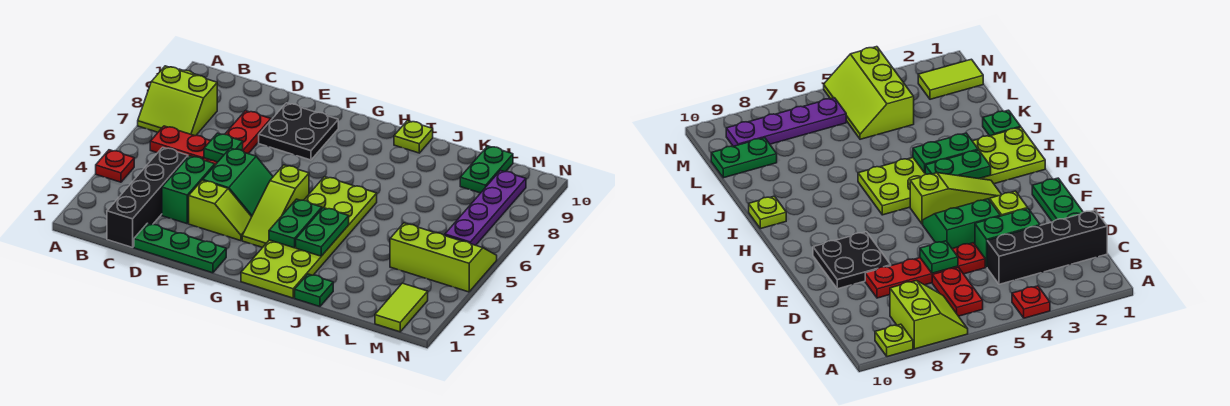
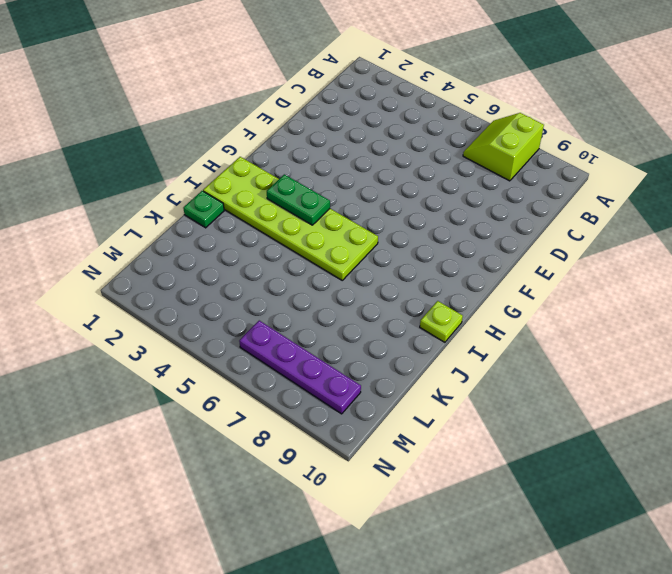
none -> red 1x1 plate [96,150,134,182]
none -> lime 1x1 plate [875,324,913,357]
none -> red 1x2 plate [150,126,210,159]

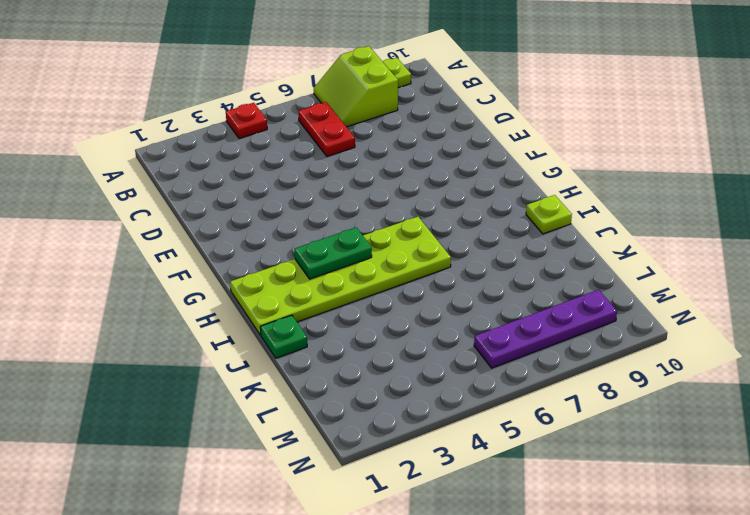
none -> black 1x4 brick [107,147,188,248]
none -> green 1x3 plate [134,223,226,273]
none -> green 1x2 brick [162,156,215,224]

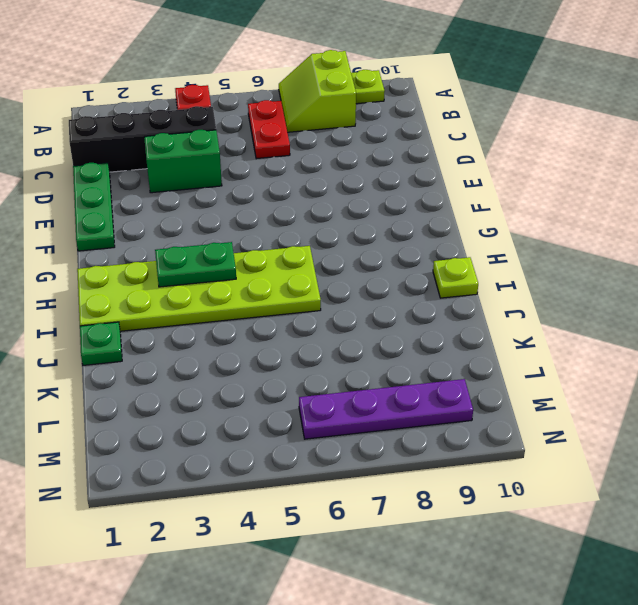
none -> red 1x4 plate [203,111,271,165]
none -> lime 1x2 slope [189,180,251,241]
none -> green 2x2 slope [203,148,273,217]

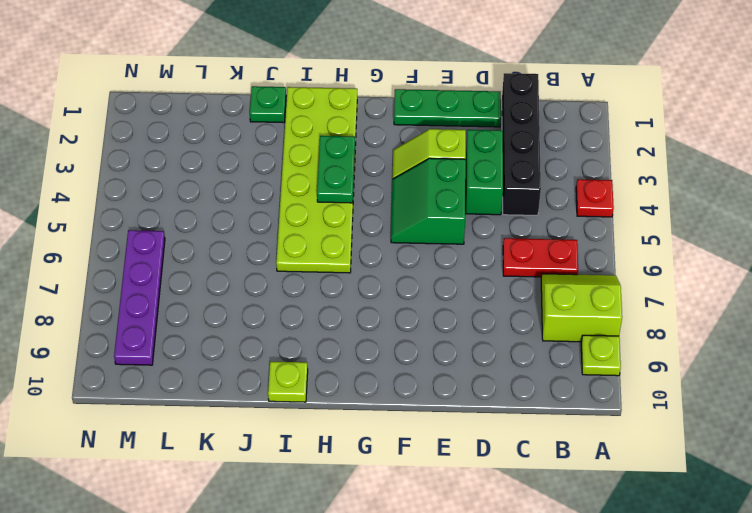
none -> red 1x4 plate [203,111,271,165]
none -> black 2x2 plate [259,103,338,160]
none -> lime 1x3 slope [242,165,309,248]

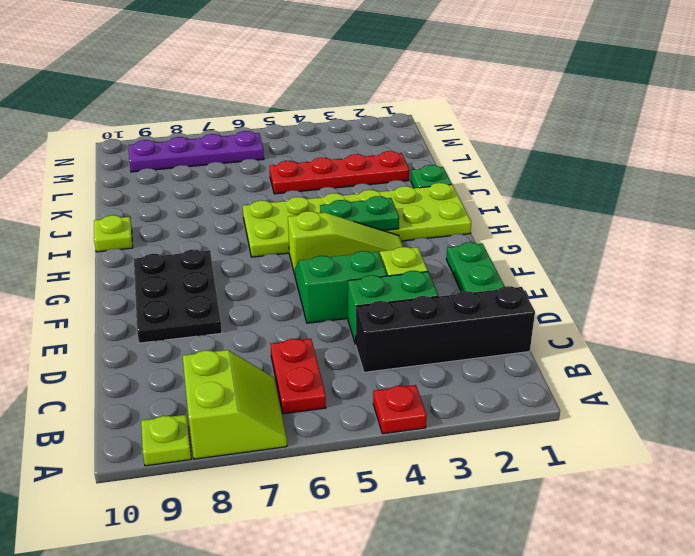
black 2x3 plate [134,249,222,343] -> black 2x2 plate [259,103,338,160]
red 1x4 plate [269,151,409,194] -> red 1x4 plate moved to [203,111,271,165]
none -> lime 2x3 slope [390,223,497,292]
none -> green 1x2 plate [460,146,513,193]
none -> lime 1x2 tile [375,283,428,332]

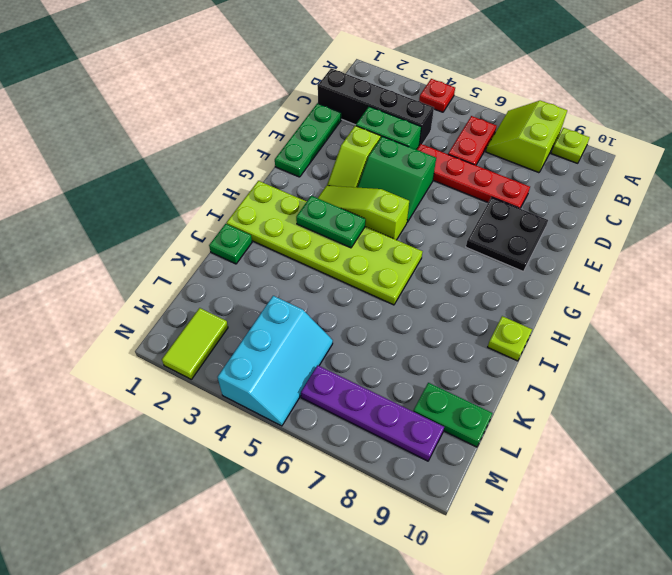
cyan 2x3 slope [218,296,333,426] -> lime 2x3 slope [390,223,497,292]
lime 1x2 tile [162,308,228,379] -> lime 1x2 tile turned to [375,283,428,332]
none -> green 1x1 plate [204,133,243,162]
none -> green 1x2 plate [296,208,349,256]

